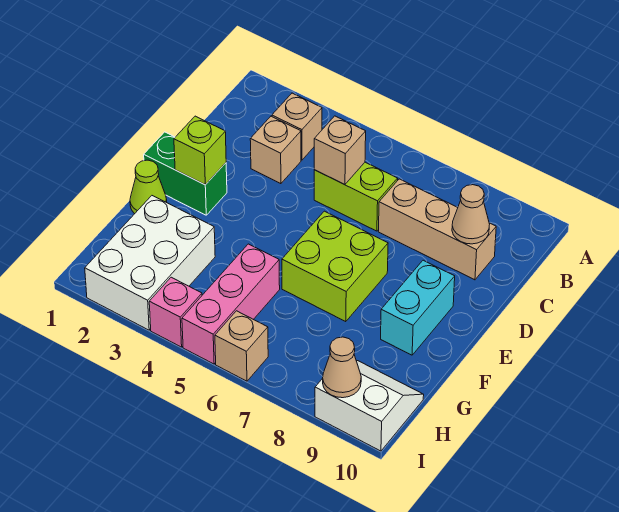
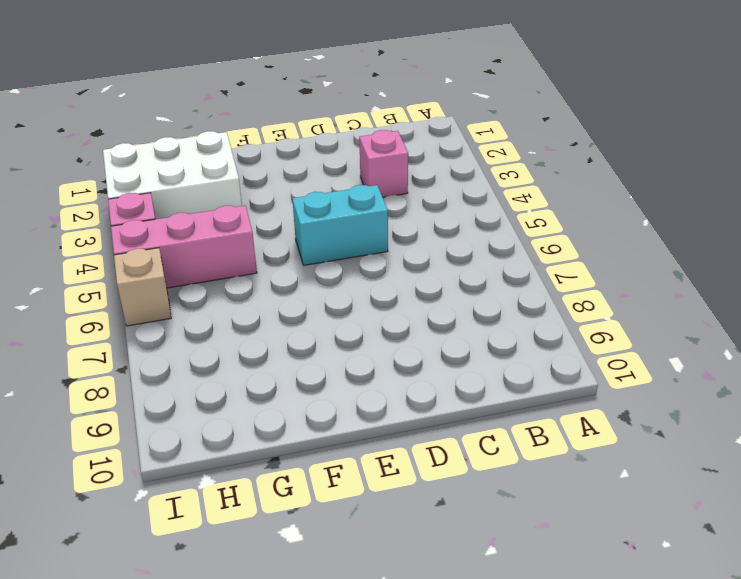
pink 1x1 brick [359,130,408,197] -> tan 1x1 brick [250,116,301,184]
cyan 1x2 brick [292,185,388,265] -> cyan 1x2 brick moved to [381,260,455,355]
none -> tan 1x1 brick [272,93,322,160]
none -> lime 1x2 brick [314,162,398,231]
none -> tan 1x3 brick [378,179,496,280]

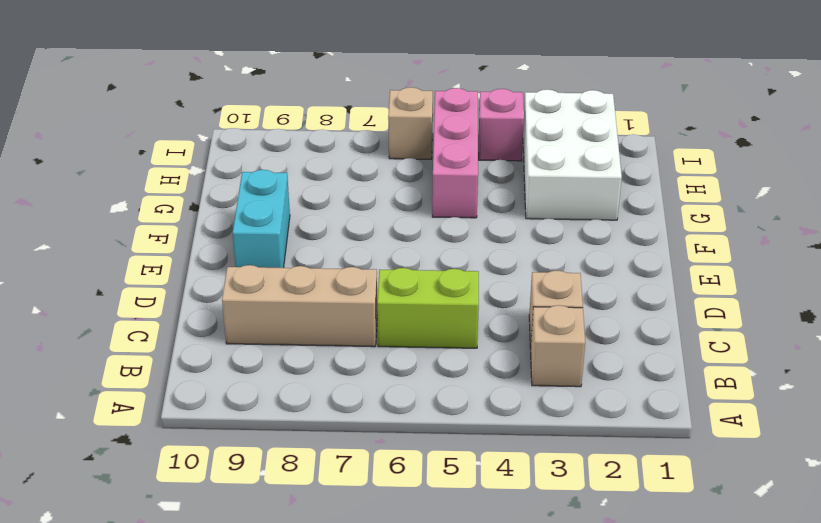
none -> green 1x2 brick [144,132,227,215]
none -> lime 2x2 brick [282,211,388,322]
none -> lime 1x1 cone [130,160,167,214]

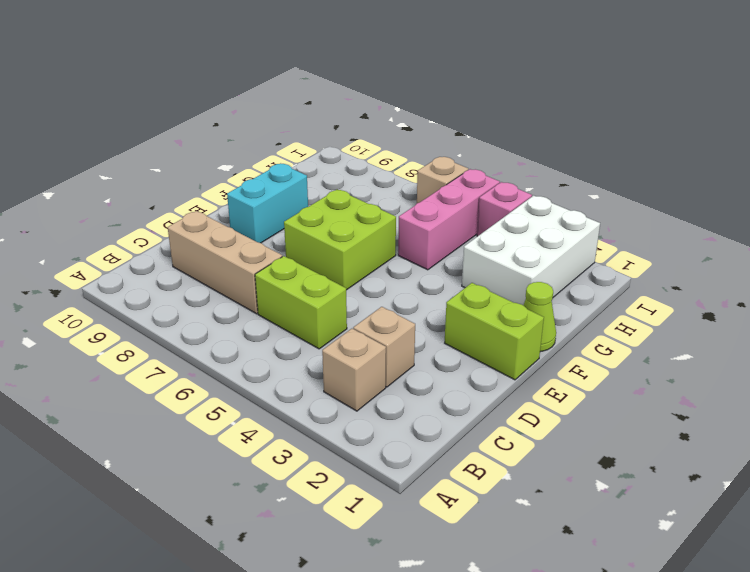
lime 1x2 brick [445,283,544,380] -> green 1x2 brick [144,132,227,215]
none -> white 2x2 slope [315,361,424,451]
none -> tan 1x1 brick [314,116,366,185]
none -> tan 1x1 cone [452,185,490,244]

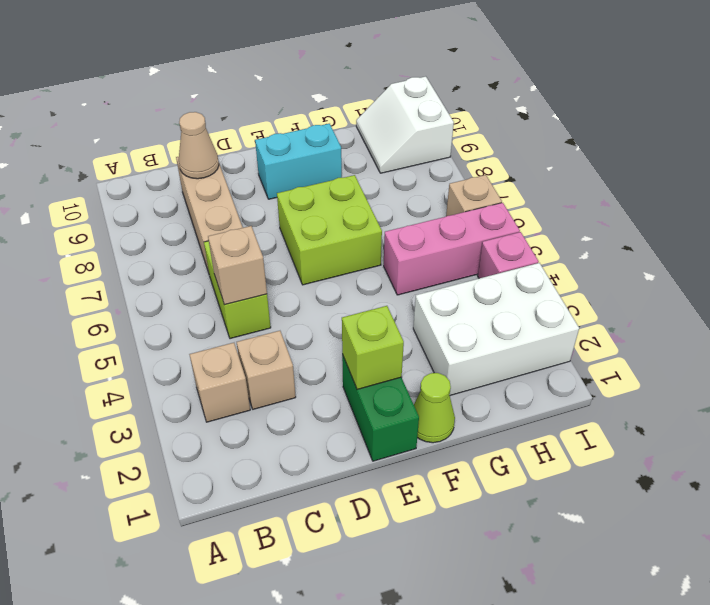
none -> tan 1x1 cone [323,337,361,398]

